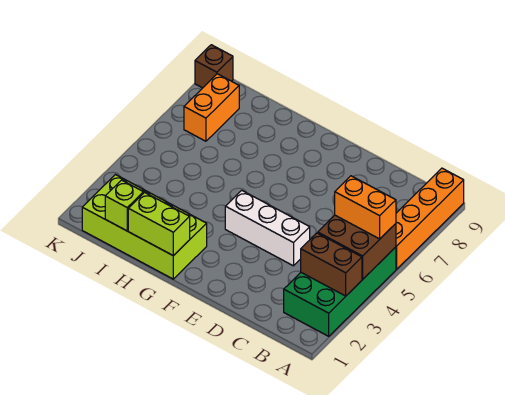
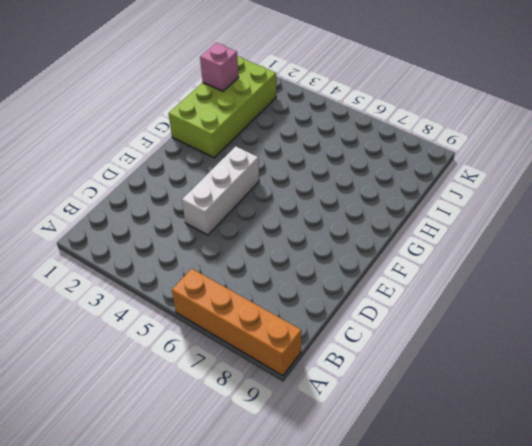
pink 1x1 brick [200,43,239,91] -> lime 1x1 brick [105,180,143,231]
none -> green 2x4 brick [284,247,396,336]
none -> orange 1x2 brick [184,74,239,141]

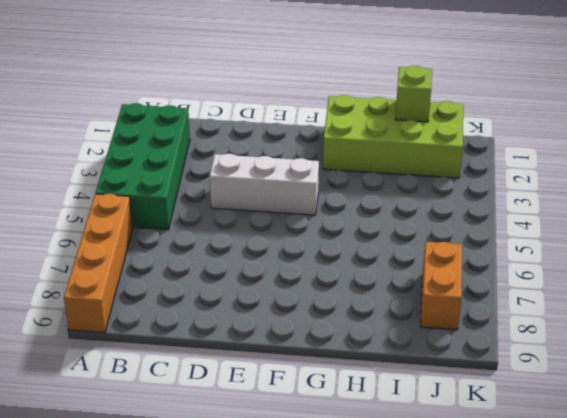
none -> brown 1x1 brick [195,45,233,88]
none -> brown 1x2 brick [301,233,362,296]

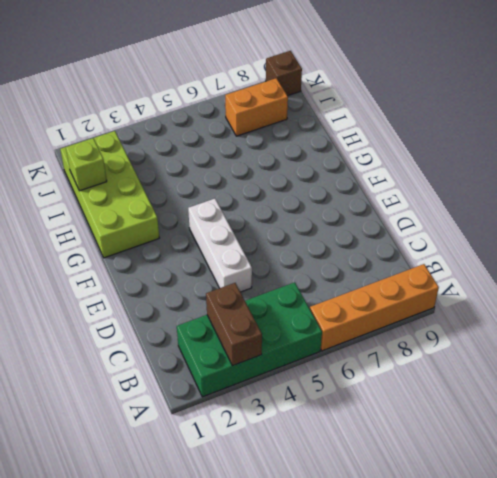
none -> brown 2x2 brick [318,215,396,279]
none -> lime 1x2 brick [128,192,190,256]

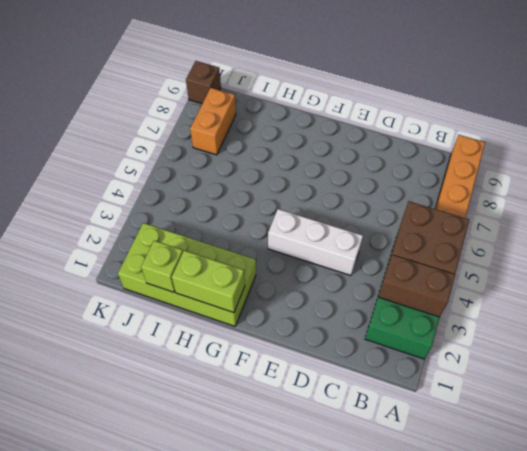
none -> orange 1x2 brick [335,176,396,239]

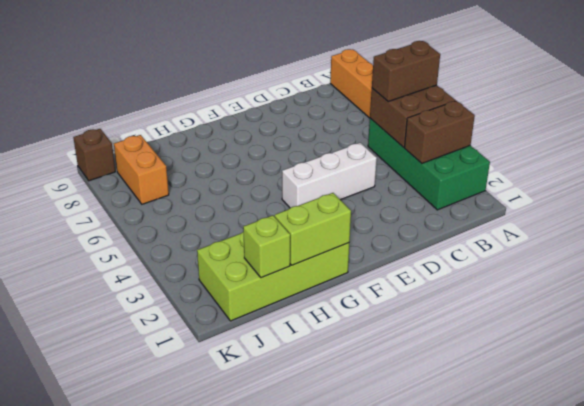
brown 1x2 brick [372,41,440,102] -> orange 1x2 brick [335,176,396,239]

